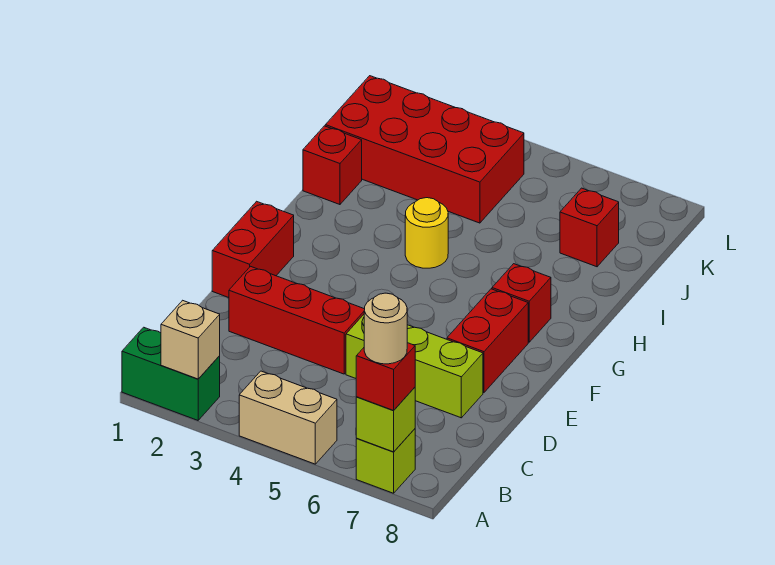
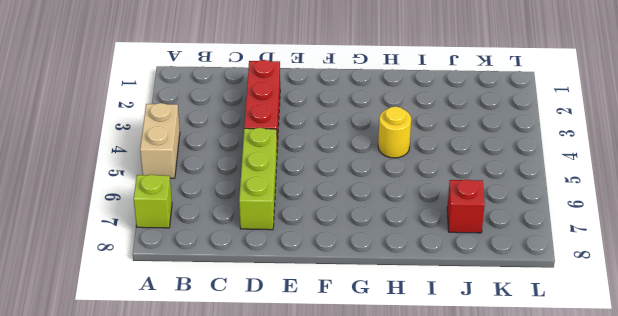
none -> green 1x2 brick [122,327,220,420]
none -> red 1x2 brick [212,201,294,298]
none -> red 1x2 brick [447,289,528,393]

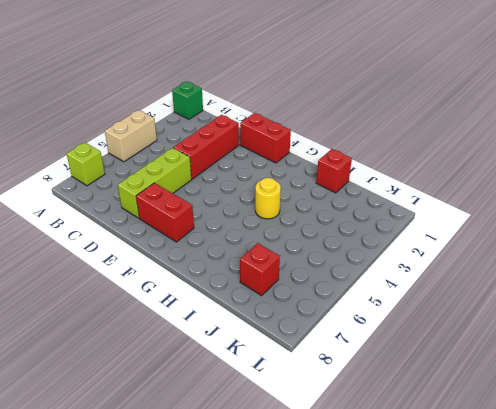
green 1x1 brick [172,82,203,119] -> green 1x2 brick [122,327,220,420]
none -> red 1x1 brick [492,264,551,342]
none -> red 2x4 brick [325,76,524,223]
none -> tan 1x1 brick [161,300,220,379]

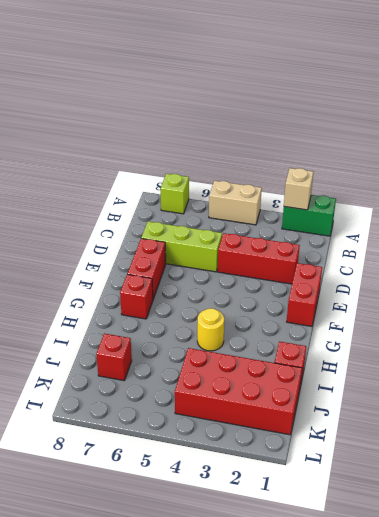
none -> lime 1x1 brick [356,387,415,452]
none -> red 1x1 brick [356,343,415,411]
none -> tan 1x1 round brick [364,293,407,364]

